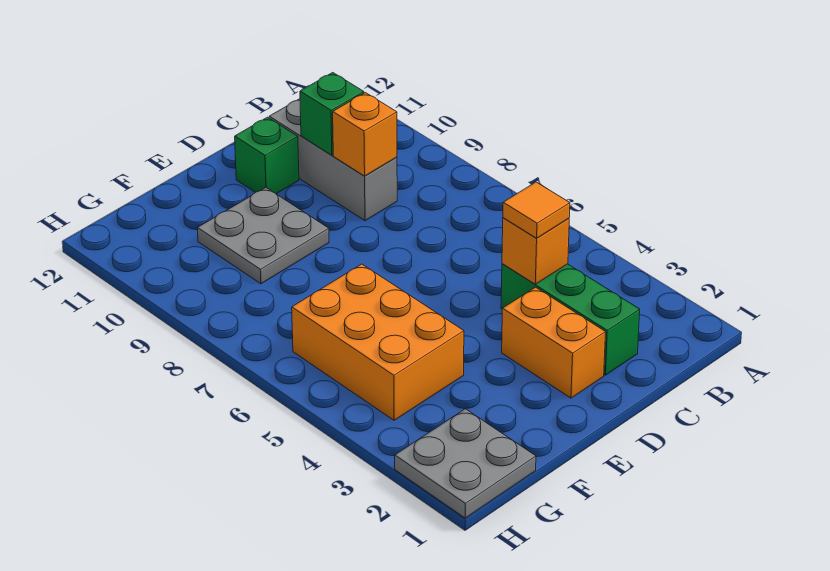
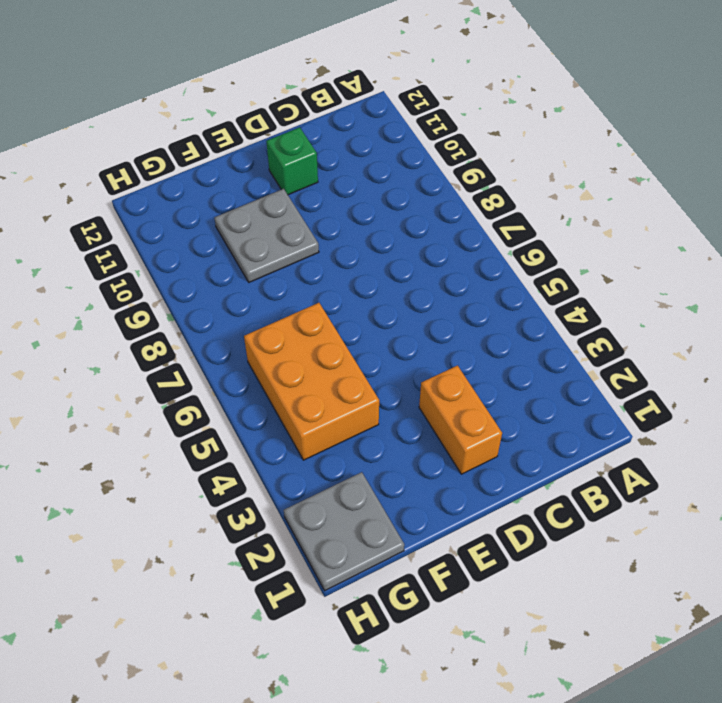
none -> green 1x3 brick [501,264,640,375]
none -> grey 1x3 brick [269,99,397,221]

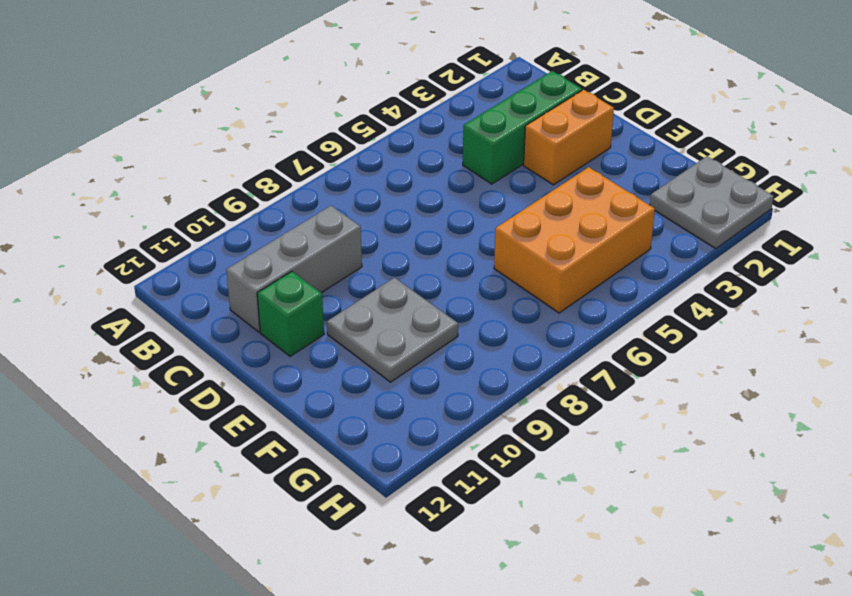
none -> orange 1x1 brick [502,218,569,284]
none -> orange 1x1 brick [333,93,397,176]

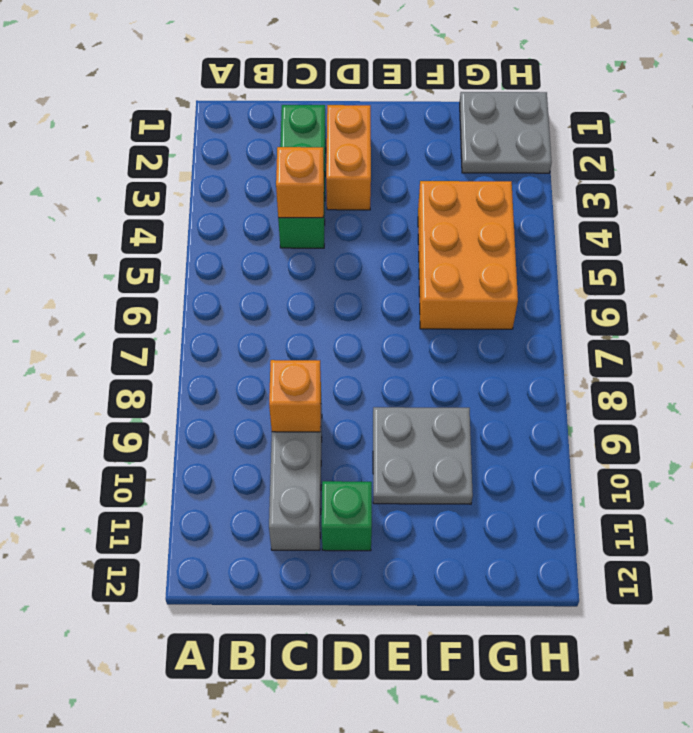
none -> green 1x1 brick [300,73,364,155]
none -> orange 1x1 tile [503,182,570,238]

